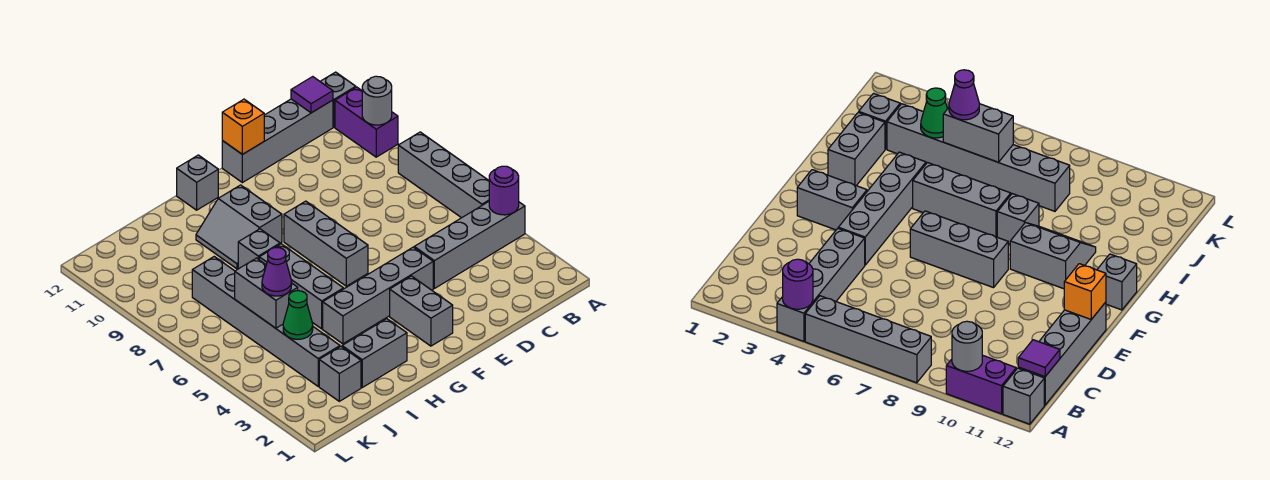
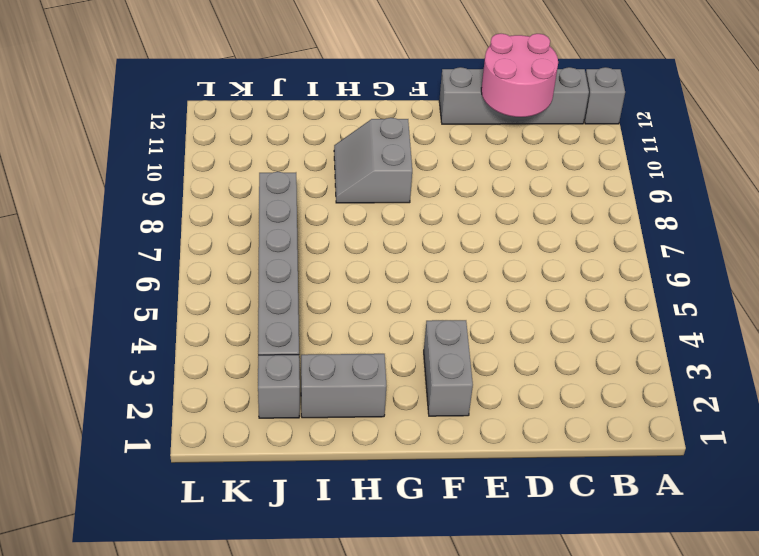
pink 2x2 round brick [481,34,558,117] -> none
none -> grey 1x4 brick [414,202,525,288]
none -> grey 1x4 brick [398,132,489,218]
none -> purple 1x2 brick [335,87,398,157]

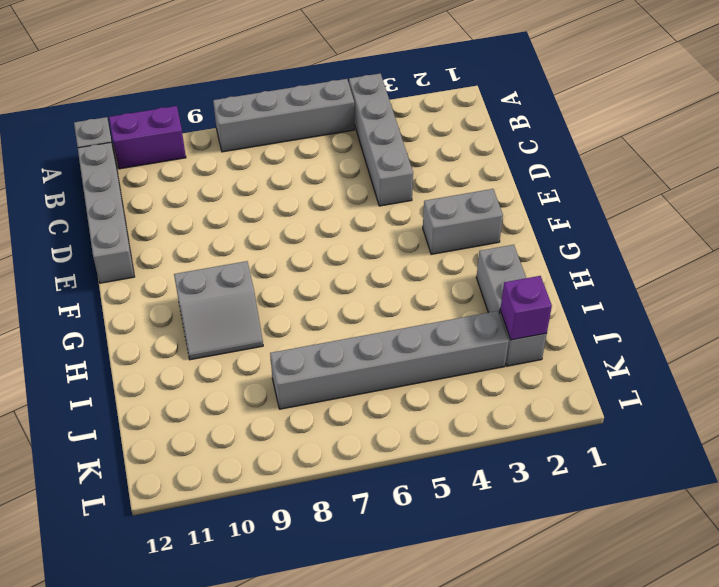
purple 1x1 brick [500,276,552,340] -> none
none -> grey 1x4 brick [323,247,433,344]
none -> grey 1x3 brick [284,201,368,286]
none -> grey 1x1 brick [177,155,218,210]

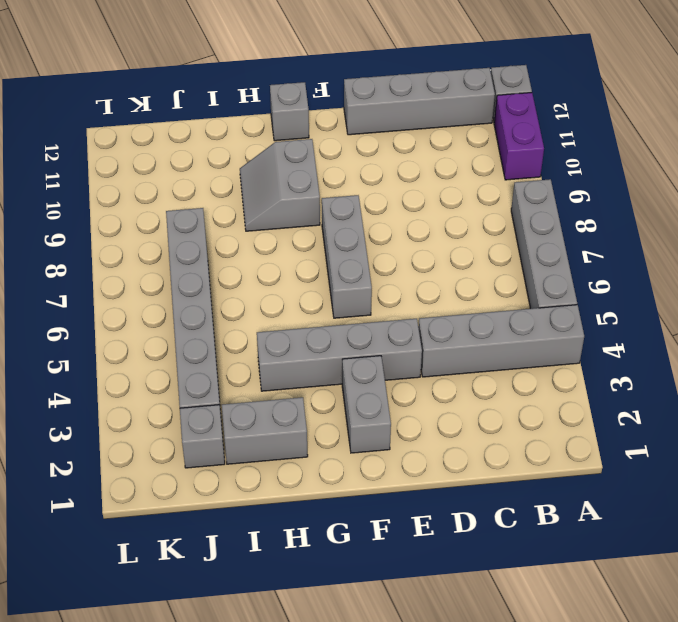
none -> grey 1x3 brick [259,244,344,329]
none -> grey 1x1 brick [238,229,280,269]
none -> purple 1x1 round brick [489,166,519,215]

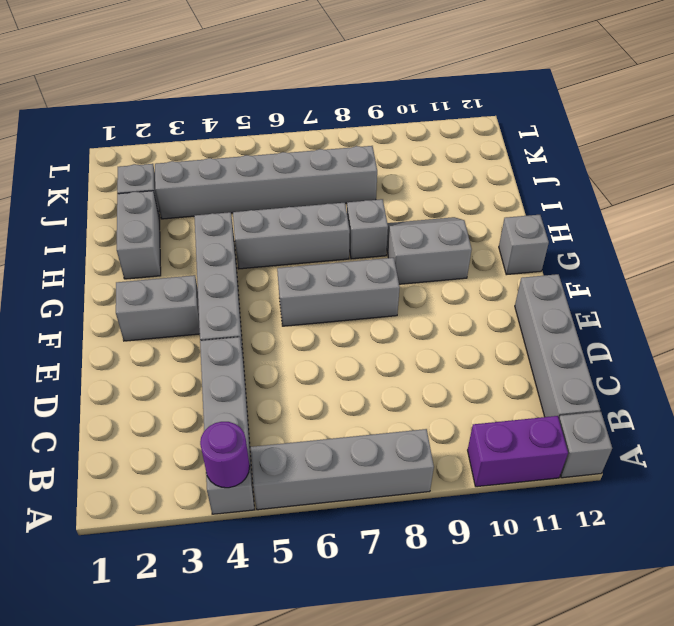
none -> grey 1x1 round brick [362,76,392,125]
none -> purple 1x1 tile [291,77,333,113]
none -> orange 1x1 brick [222,99,264,154]

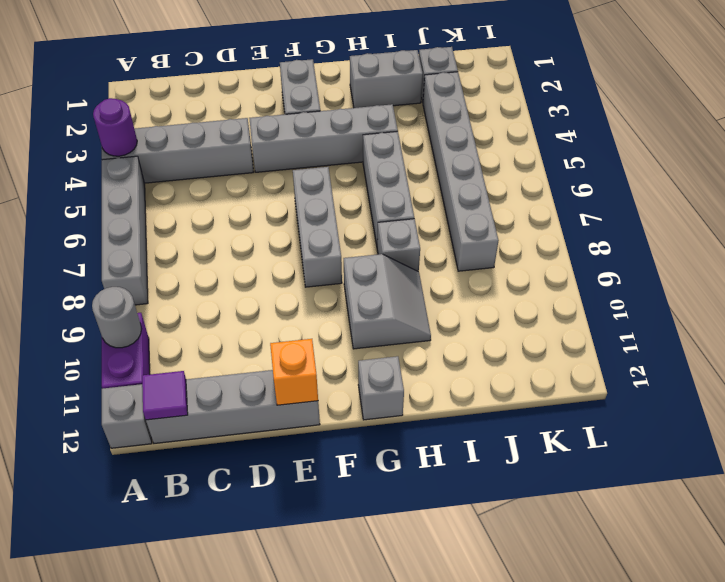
none -> green 1x1 cone [283,291,313,339]
none -> grey 1x2 brick [235,258,298,328]
none -> purple 1x1 cone [262,248,292,296]

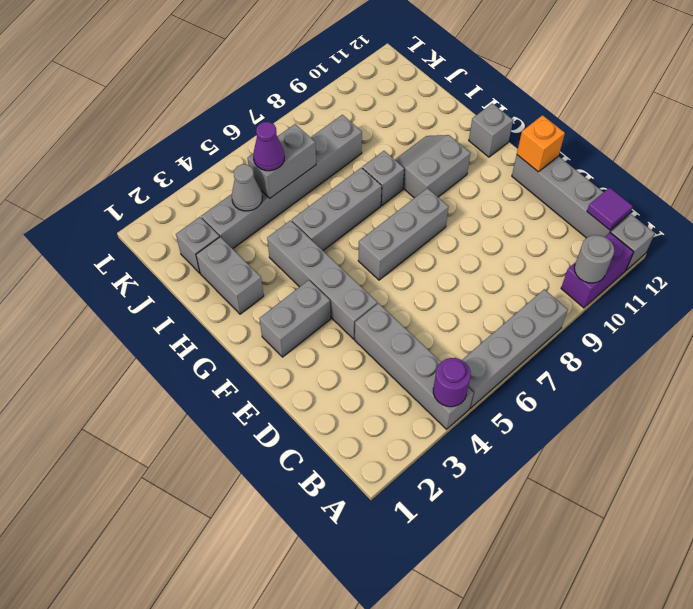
grey 1x1 cone [232,164,262,211] -> green 1x1 cone [283,291,313,339]

